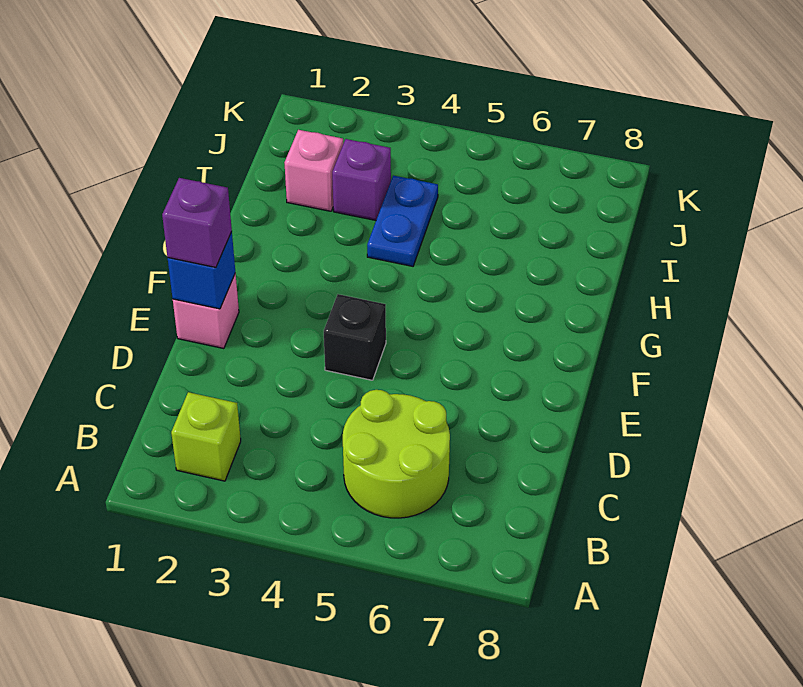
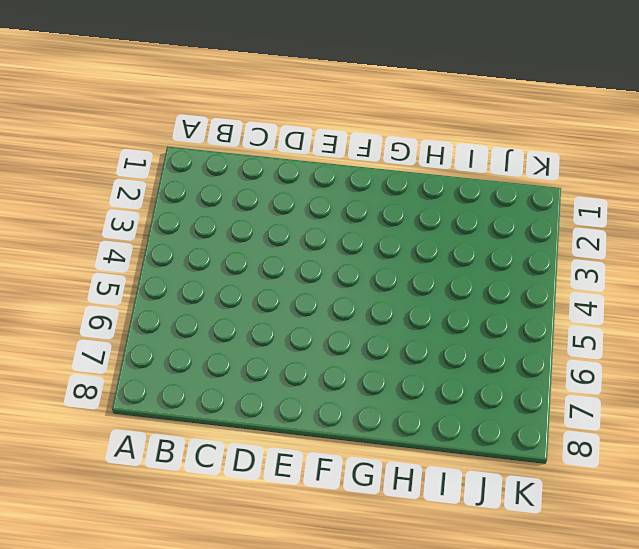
none -> lime 1x1 brick [171,392,241,481]
none -> lime 2x2 round brick [343,390,450,518]

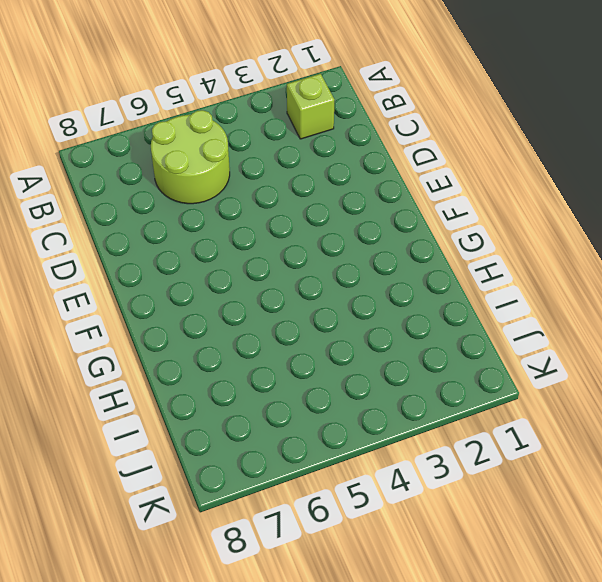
none -> pink 1x1 brick [173,273,239,349]
none -> black 1x1 brick [324,294,386,380]

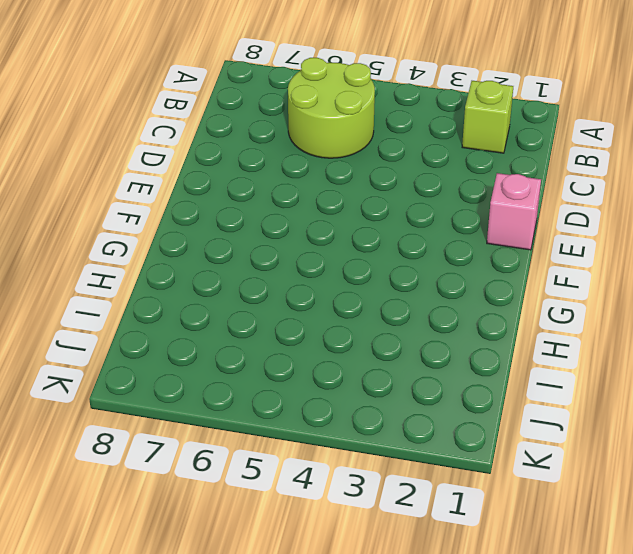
none -> black 1x1 brick [324,294,386,380]
none -> blue 1x2 plate [367,176,438,266]

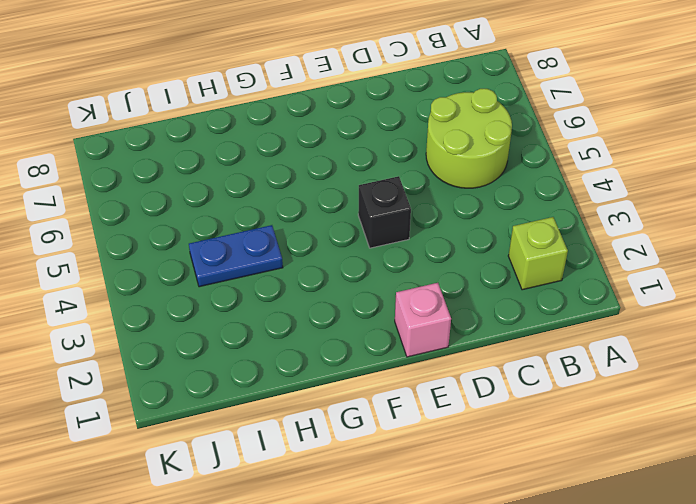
none -> pink 1x1 brick [284,130,343,211]
none -> purple 1x1 brick [332,139,391,220]

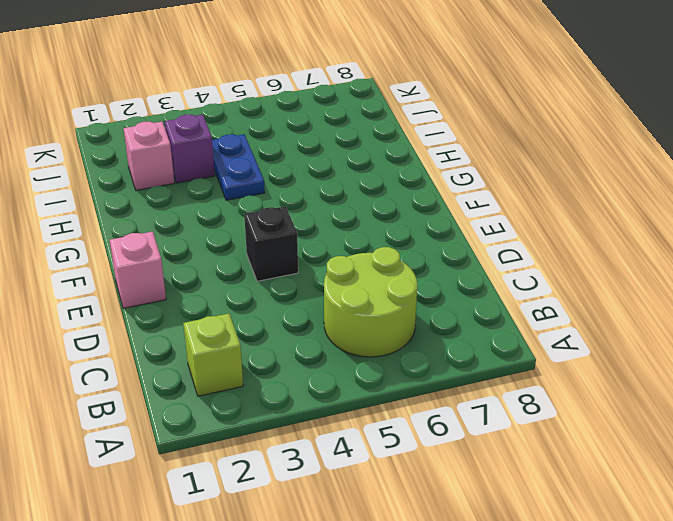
none -> blue 1x1 brick [168,232,235,309]
none -> purple 1x1 brick [162,178,232,267]

